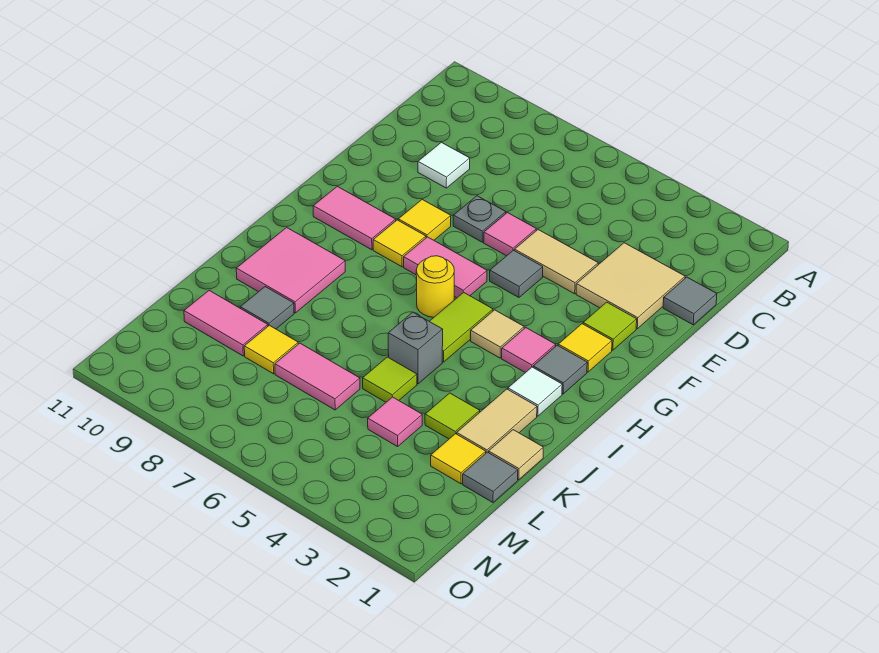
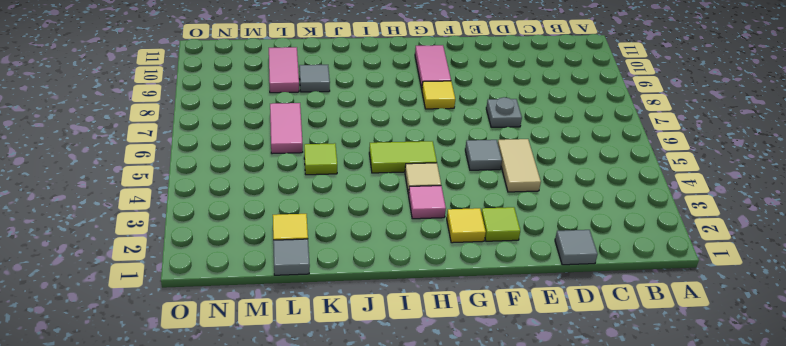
none -> tan 2x2 tile [576,243,685,329]
none -> white 1x1 tile [418,142,470,188]
none -> pink 1x1 tile [484,213,536,256]
none -> yellow 1x1 tile [398,200,451,240]

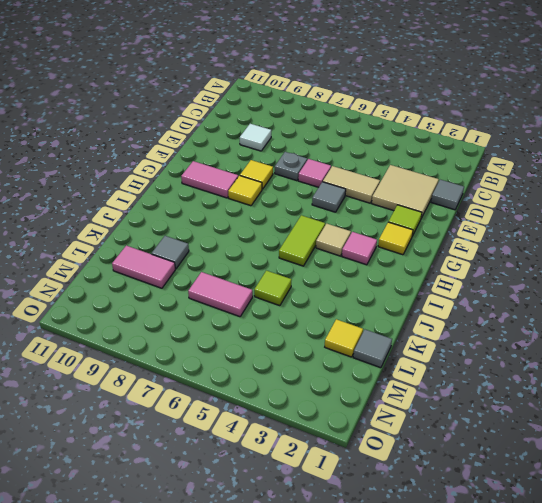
none -> pink 1x2 tile [404,237,487,298]
none -> grey 1x1 tile [533,345,587,394]
none -> yellow 1x1 round brick [416,256,454,317]
none -> white 1x1 tile [508,367,562,416]

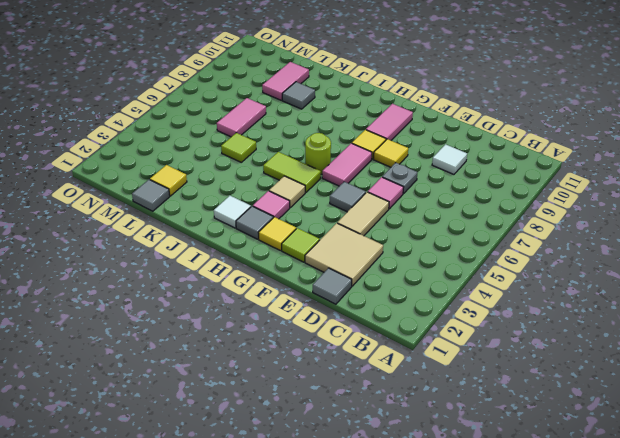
lime 1x1 round brick [305,133,331,174] -> yellow 1x1 round brick [416,256,454,317]
none -> pink 2x2 tile [236,227,345,313]
none -> tan 1x2 tile [457,389,537,453]
none -> grey 1x1 brick [388,312,443,384]
none -> tan 1x1 tile [489,430,543,480]

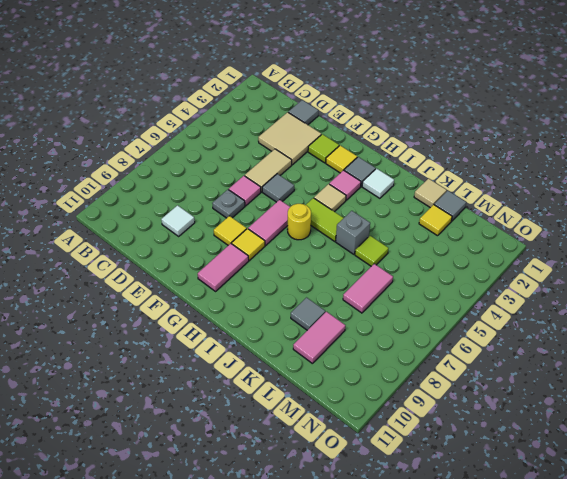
none -> pink 2x2 tile [236,227,345,313]
none -> tan 1x2 tile [457,389,537,453]
none -> lime 1x1 tile [425,393,480,439]
none -> pink 1x1 tile [368,397,422,447]

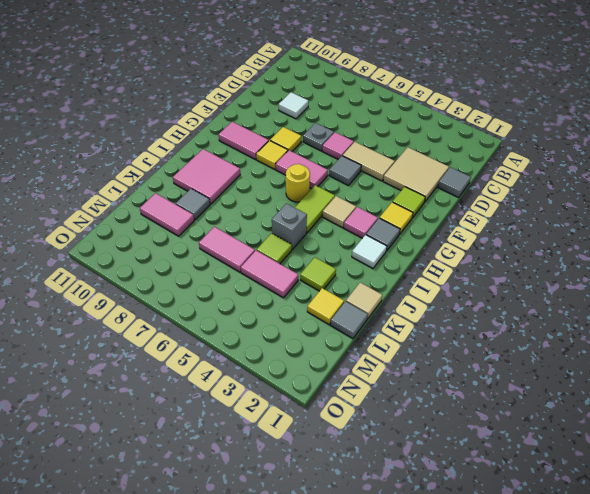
pink 1x2 tile [241,250,298,298] -> pink 1x1 tile [368,397,422,447]
none -> tan 1x2 tile [457,389,537,453]
none -> yellow 1x1 tile [244,325,298,374]

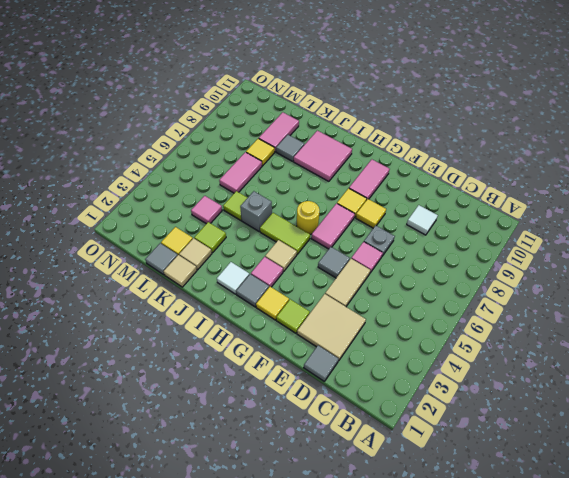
tan 1x1 tile [179,238,212,270] -> tan 1x2 tile [457,389,537,453]

